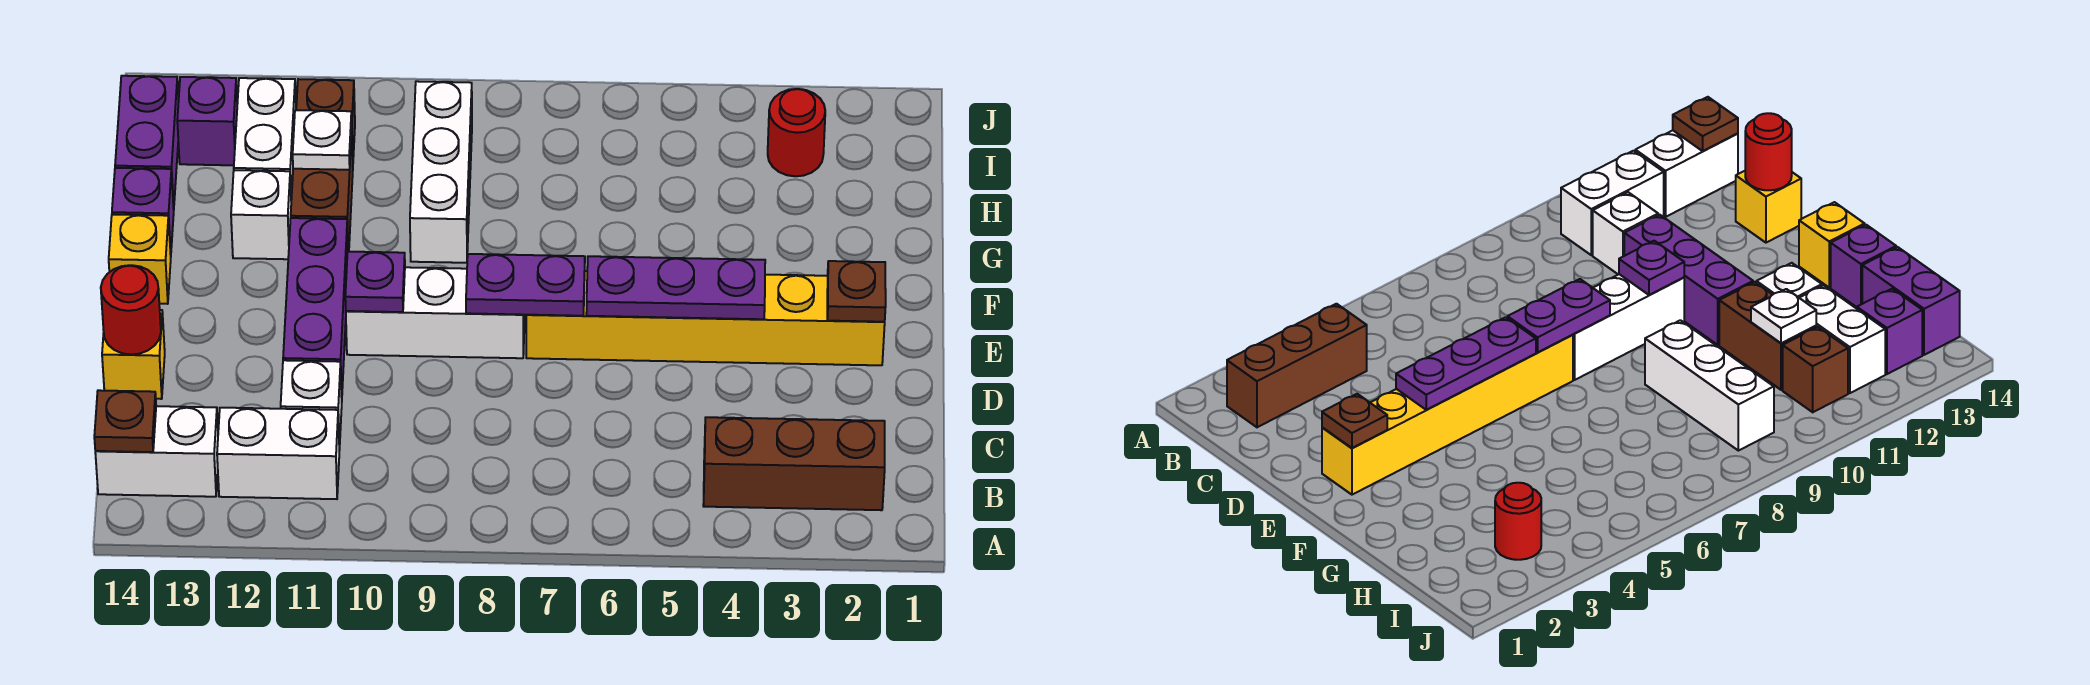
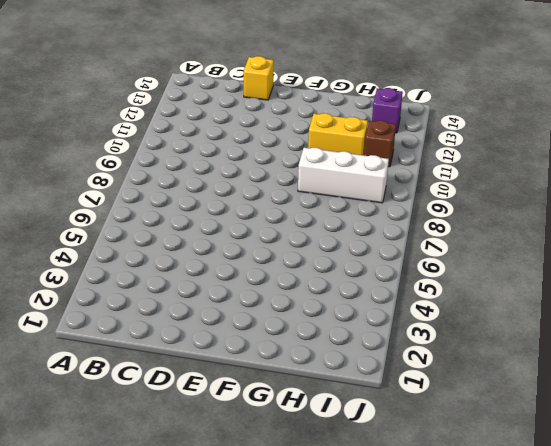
yellow 1x2 brick [308,113,368,155] -> brown 1x2 brick [291,131,353,252]
none -> brown 1x3 brick [703,417,885,510]
none -> white 1x2 brick [217,408,339,499]
none -> white 1x2 brick [95,406,218,497]

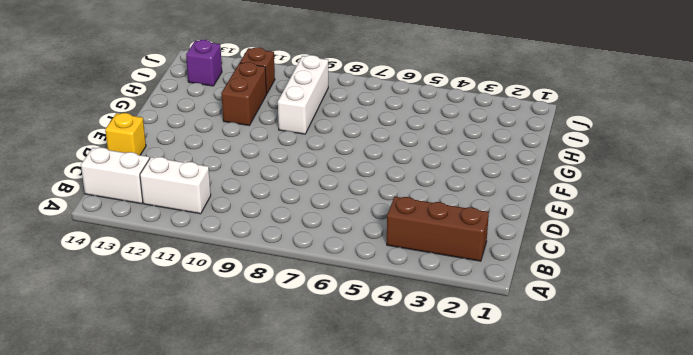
none -> white 1x1 brick [281,360,342,449]
none -> purple 1x3 brick [283,218,348,397]
none -> yellow 1x6 brick [526,271,885,365]

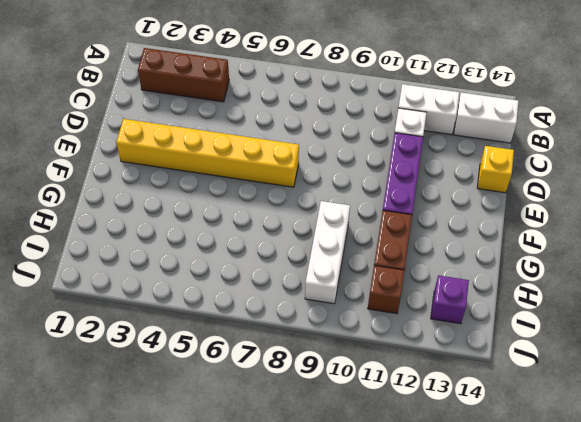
none -> white 1x3 brick [346,267,525,358]
none -> yellow 1x1 brick [109,214,171,304]
none -> white 1x1 brick [231,170,291,259]

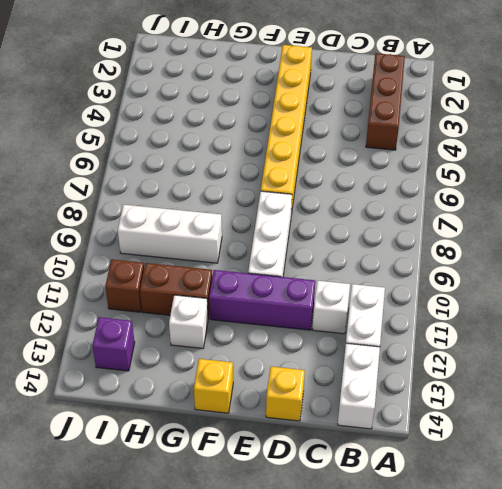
none -> purple 1x1 brick [112,168,174,254]
none -> white 1x2 brick [234,78,296,199]
none -> purple 1x2 brick [115,76,179,208]

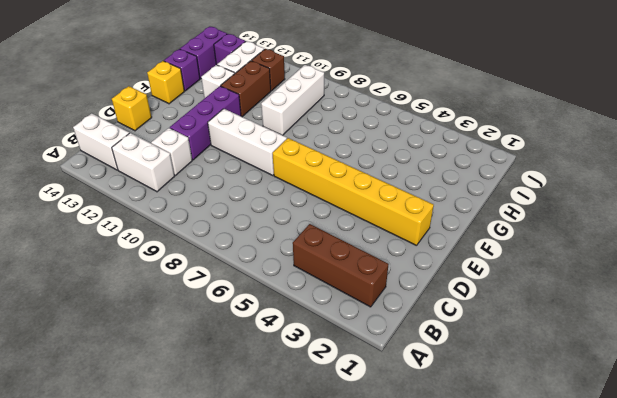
none -> red 1x1 round brick [768,89,825,176]
none -> brown 1x1 plate [94,390,156,452]
none -> red 1x1 round brick [101,265,161,355]

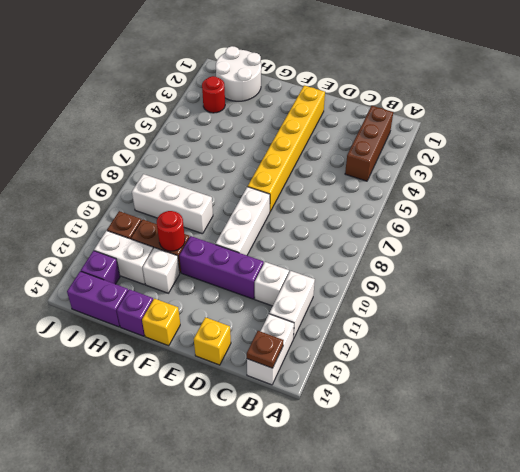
red 1x1 round brick [157,211,185,251] -> red 1x1 round brick moved to [101,265,161,355]
white 2x2 round brick [216,46,261,101] -> none
none -> brown 1x1 plate [827,261,886,322]
none -> purple 1x3 plate [586,256,765,319]
none -> purple 1x2 plate [466,254,585,316]

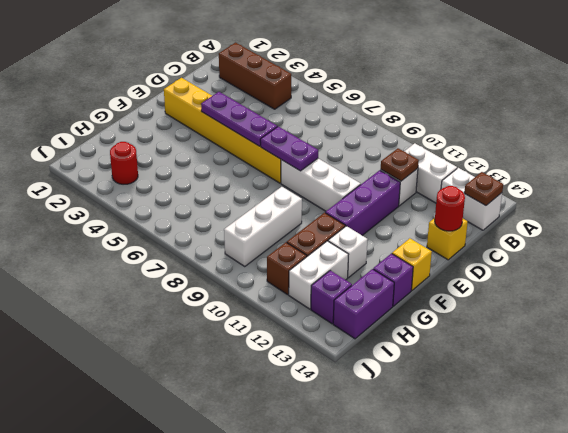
brown 1x1 plate [381,148,419,181] -> brown 1x1 plate moved to [827,261,886,322]
none -> purple 1x1 plate [345,252,405,312]
none -> white 1x1 plate [293,110,352,170]

